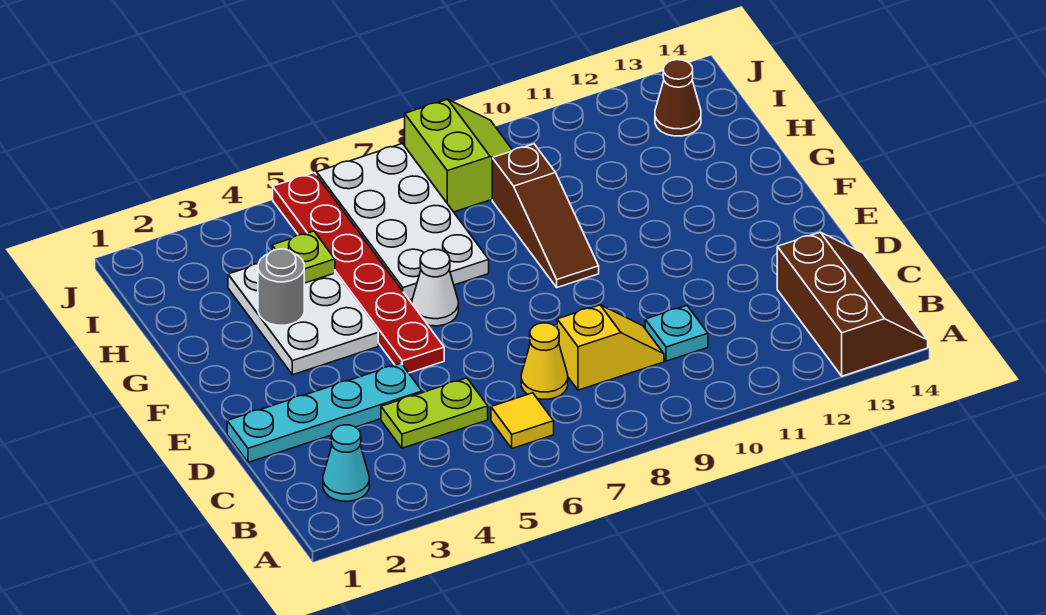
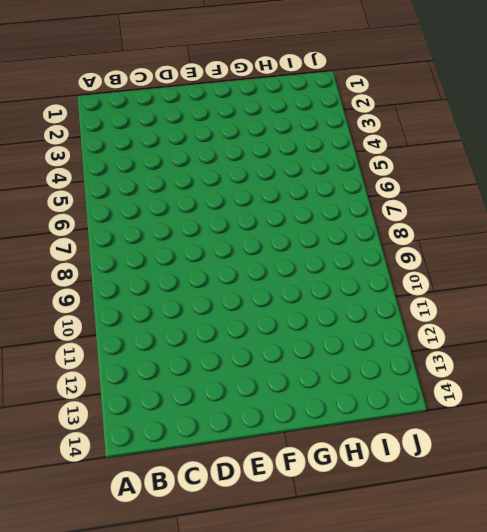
none -> brown 2x3 slope [777,232,928,376]
none -> cyan 1x1 cone [323,425,369,501]
none -> yellow 1x1 tile [491,393,554,448]

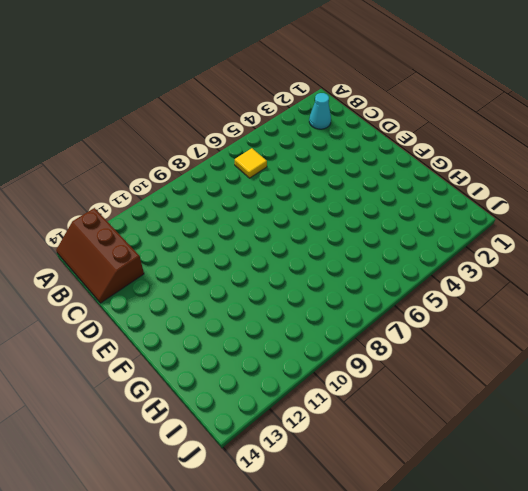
none -> lime 1x2 plate [381,378,488,448]
none -> yellow 1x1 cone [521,323,568,399]
none -> yellow 1x2 slope [557,305,664,390]

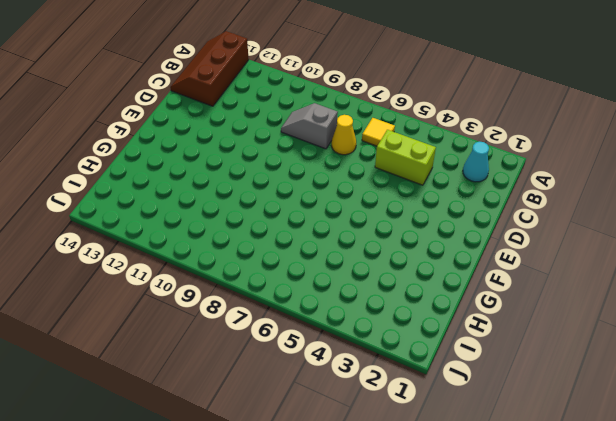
lime 1x2 brick [375,130,436,185] -> lime 1x2 plate [381,378,488,448]
grey 1x2 slope [281,103,338,149] -> yellow 1x2 slope [557,305,664,390]
none -> cyan 1x1 plate [645,306,708,361]
none -> cyan 1x4 plate [227,363,422,462]
none -> red 1x6 plate [273,173,444,373]

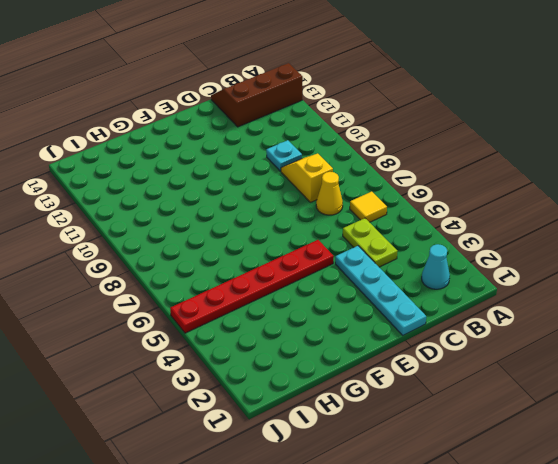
none -> white 2x3 plate [228,264,378,375]
none -> white 1x1 cone [412,249,458,326]
none -> brown 1x3 slope [492,144,599,287]

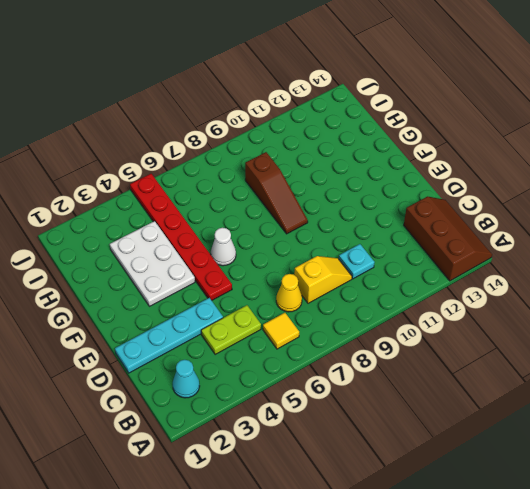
none -> white 2x4 plate [317,144,489,300]
none -> lime 2x2 slope [405,99,513,212]
none -> brown 1x1 cone [655,60,701,136]

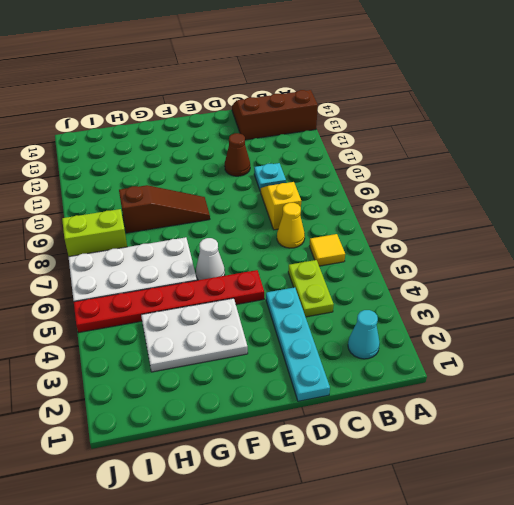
brown 1x1 cone [225,133,250,176] -> brown 1x1 cone moved to [655,60,701,136]
none -> grey 1x1 round brick [258,249,304,325]
none -> lime 1x1 plate [272,231,335,283]

